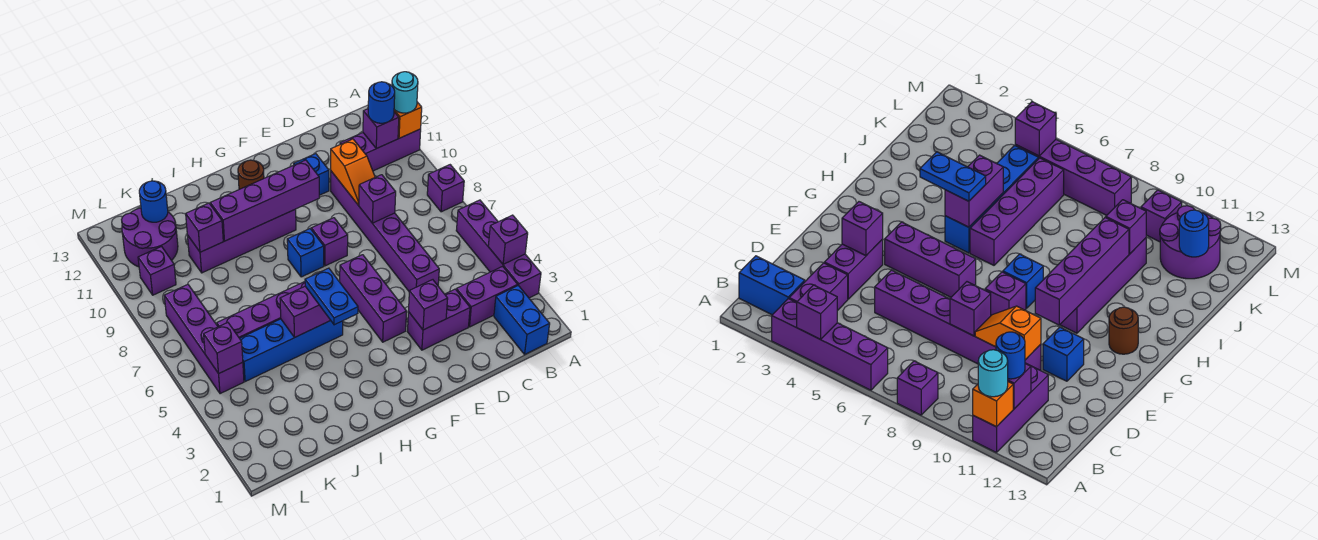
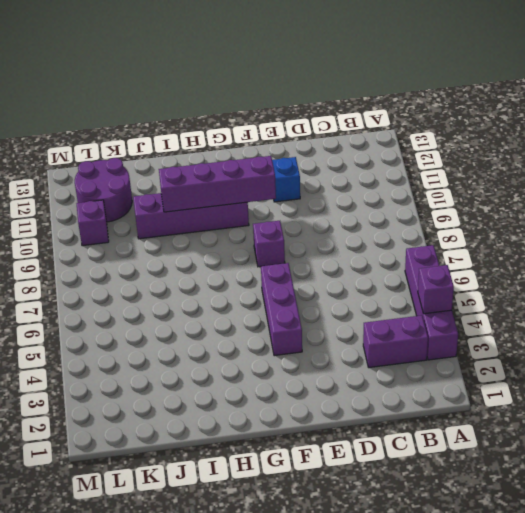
none -> purple 1x1 brick [427,165,464,212]
none -> purple 1x3 brick [340,129,421,171]
none -> blue 1x2 brick [494,285,550,354]
none -> purple 1x2 brick [408,289,470,350]

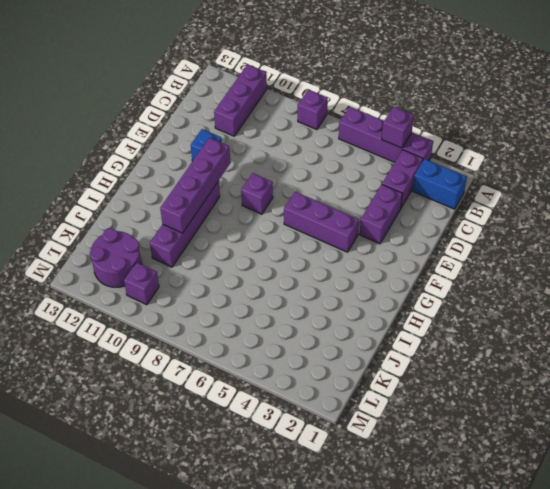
none -> purple 1x6 brick [331,171,439,291]
none -> blue 1x1 brick [287,229,324,277]
none -> brown 1x1 round brick [238,160,264,189]
none -> blue 1x4 brick [240,319,343,382]

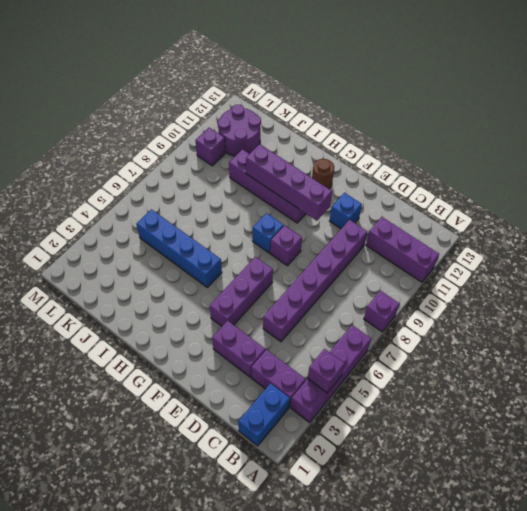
none -> purple 1x4 brick [217,282,305,338]
none -> purple 1x4 brick [164,285,244,394]
none -> orange 1x1 brick [394,102,422,138]
none -> purple 1x1 brick [363,109,399,149]

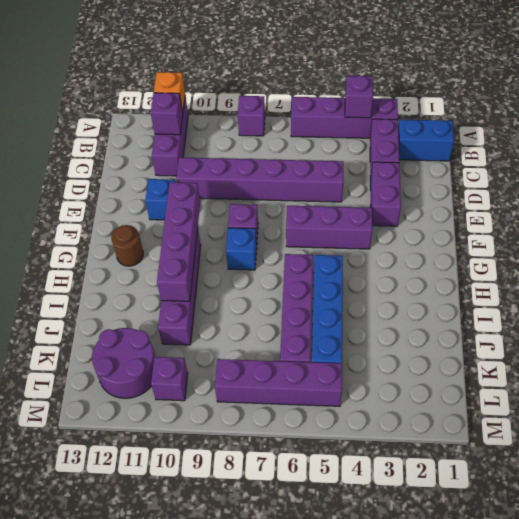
none -> purple 1x1 brick [359,175,396,223]
none -> orange 1x2 slope [331,139,375,205]
none -> purple 1x1 brick [409,280,448,330]
none -> purple 1x2 brick [280,286,330,338]

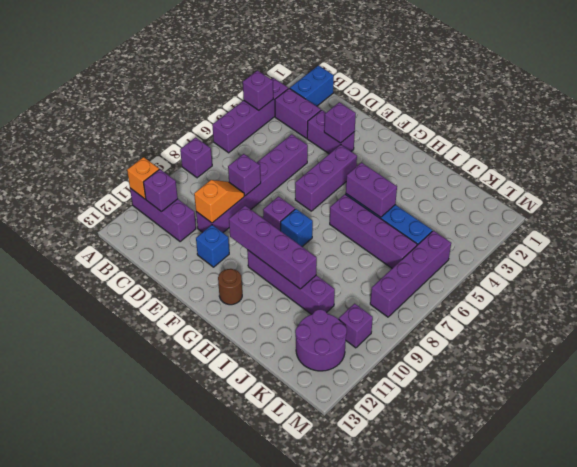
none -> purple 1x1 brick [186,203,223,252]
none -> blue 1x1 round brick [139,181,168,222]
none -> purple 1x1 brick [204,323,243,373]
none -> cyan 1x1 round brick [392,72,418,113]

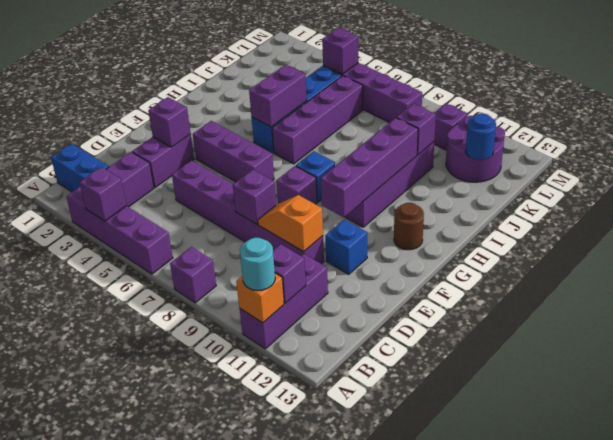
none -> blue 1x1 round brick [368,82,395,123]
none -> blue 1x2 plate [305,268,358,325]

